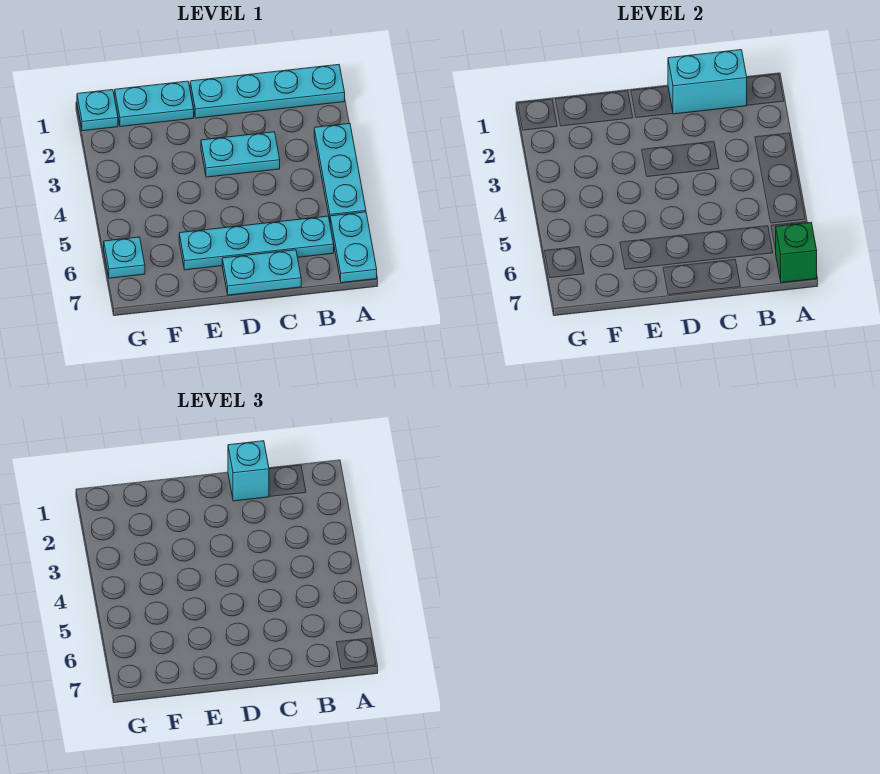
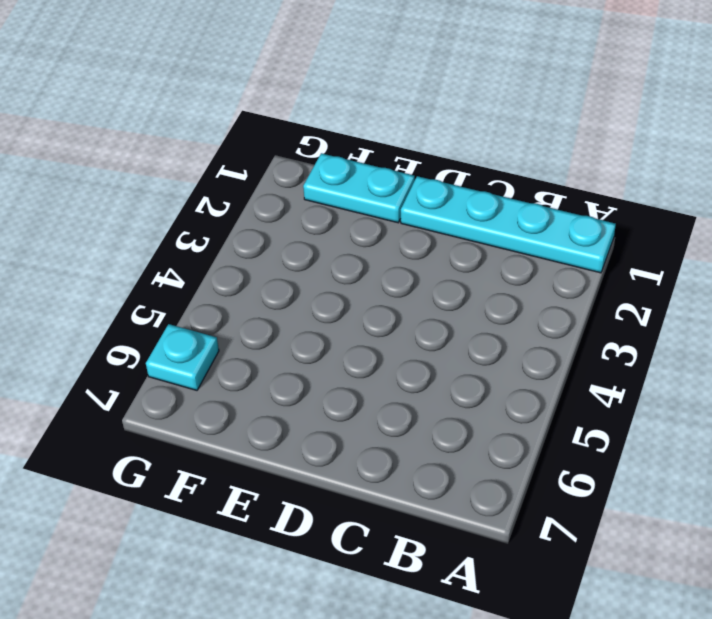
none -> cyan 1x3 plate [314,123,366,221]
none -> cyan 1x2 plate [330,212,377,283]
none -> cyan 1x4 plate [179,216,334,270]

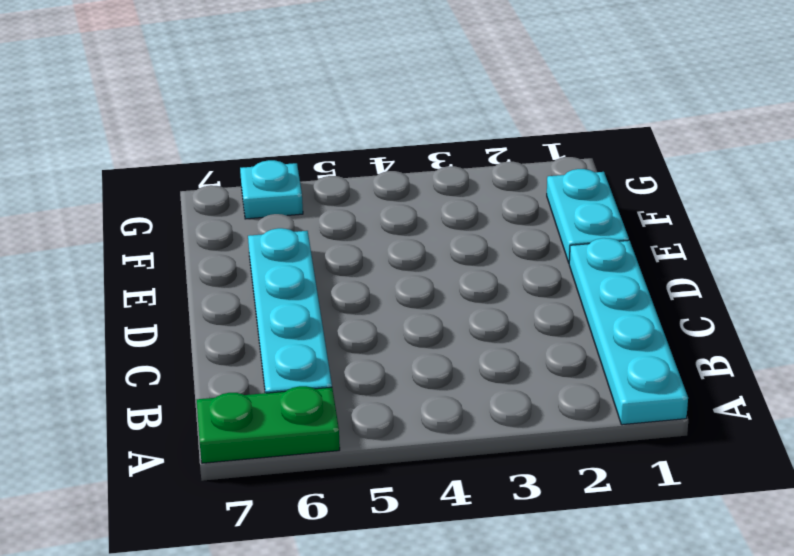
green 1x2 plate [197,386,340,463] -> cyan 1x2 plate [330,212,377,283]
none -> cyan 1x3 plate [314,123,366,221]
none -> cyan 1x2 plate [201,132,280,177]
none -> cyan 1x2 plate [222,250,301,295]

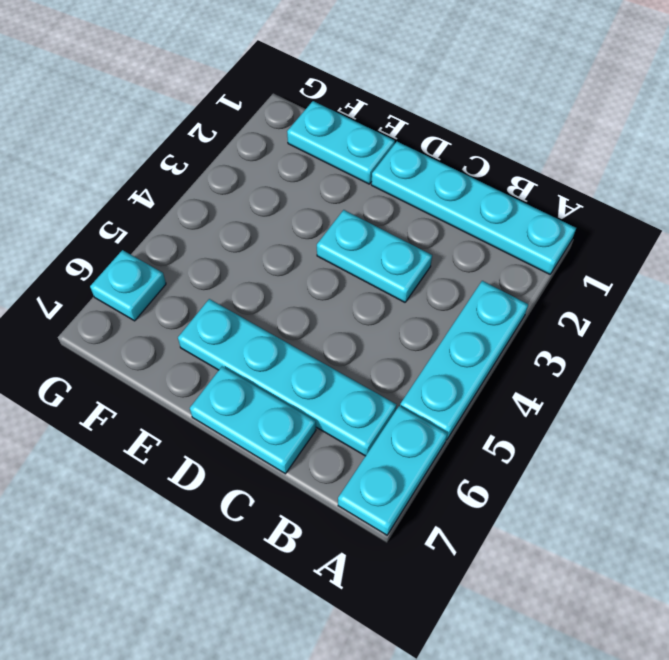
none -> cyan 1x1 plate [77,90,118,131]
none -> green 1x1 brick [776,223,817,283]
none -> cyan 1x2 brick [668,50,747,114]

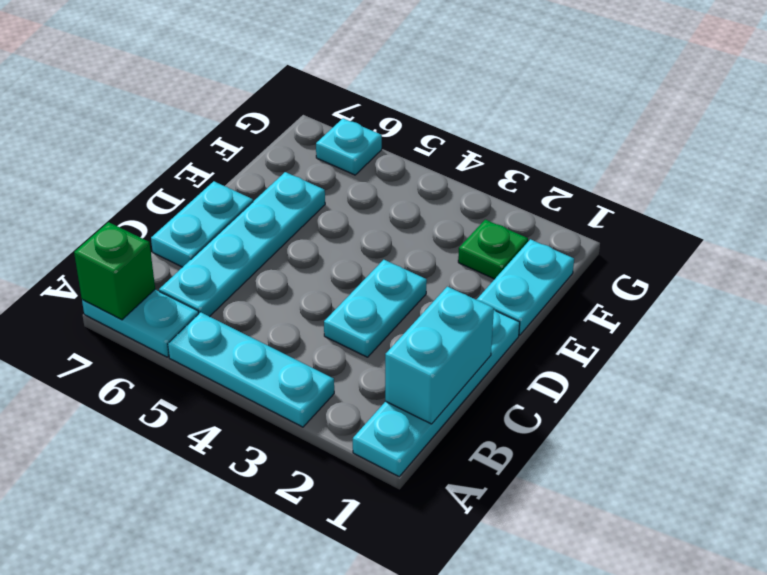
green 1x1 plate [458,220,528,279] -> none
none -> cyan 1x1 plate [77,90,118,131]
none -> cyan 1x1 brick [228,441,269,501]

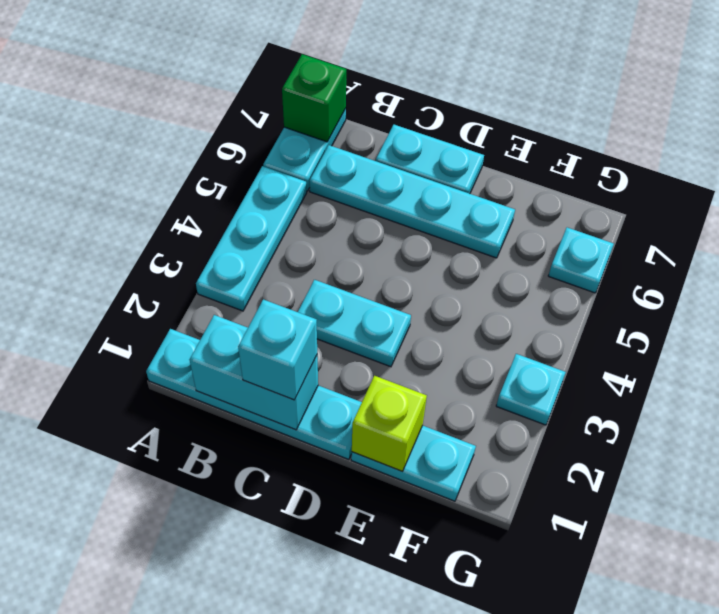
lime 1x1 brick [352,376,427,471] -> none
cyan 1x1 plate [496,354,566,425] -> cyan 1x1 plate moved to [77,90,118,131]

